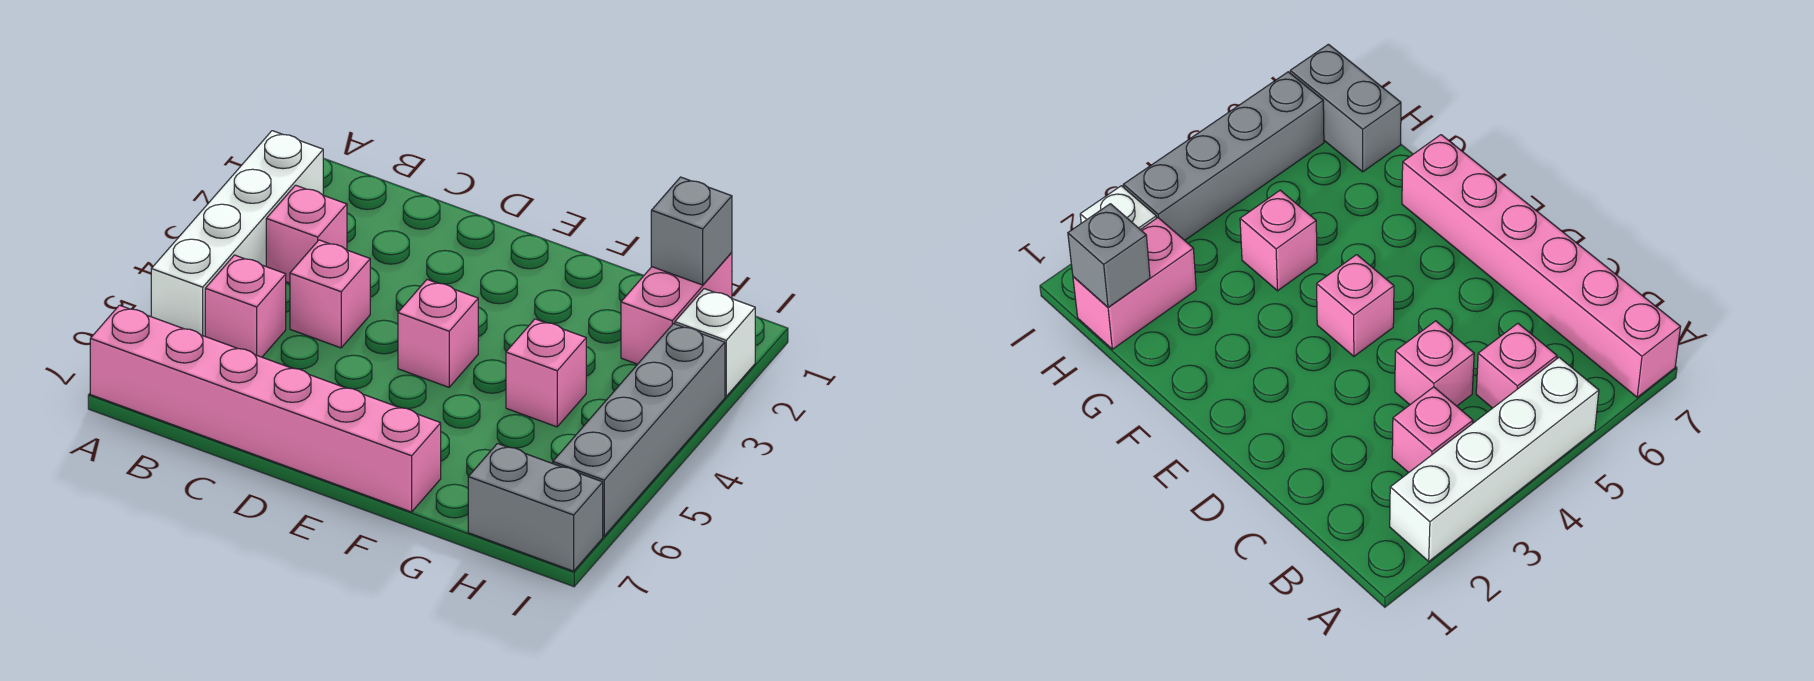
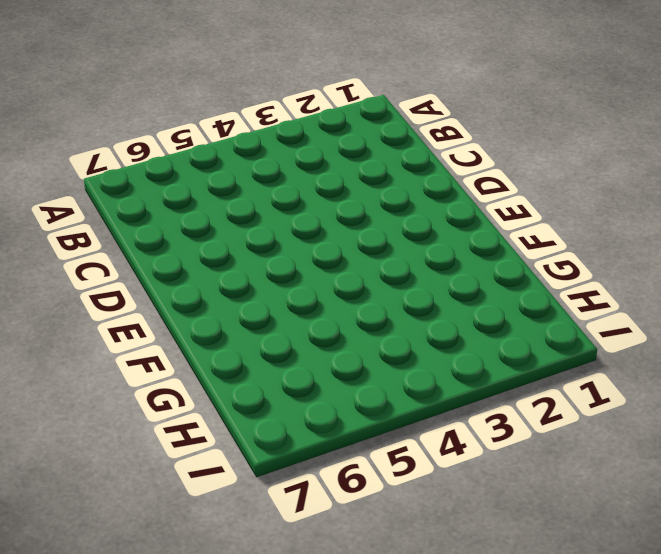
none -> white 1x4 brick [151,131,323,336]
none -> pink 1x6 brick [90,305,441,512]
none -> pink 1x1 brick [266,185,347,283]

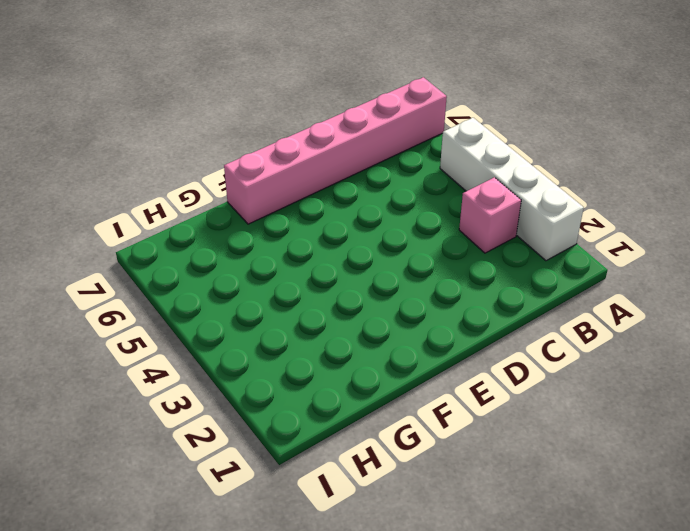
none -> pink 1x1 brick [205,255,286,357]
none -> pink 1x1 brick [290,240,370,348]
none -> pink 1x1 brick [398,280,478,387]

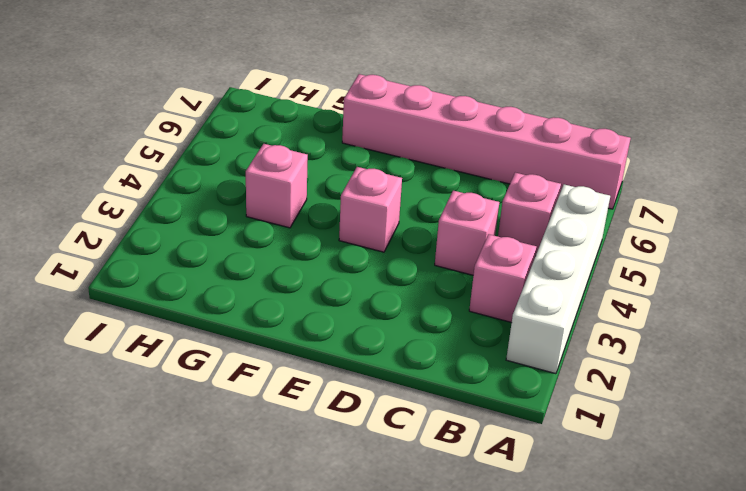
none -> pink 1x2 brick [621,252,732,364]
none -> grey 1x2 brick [468,444,603,571]
none -> white 1x1 brick [675,289,755,396]

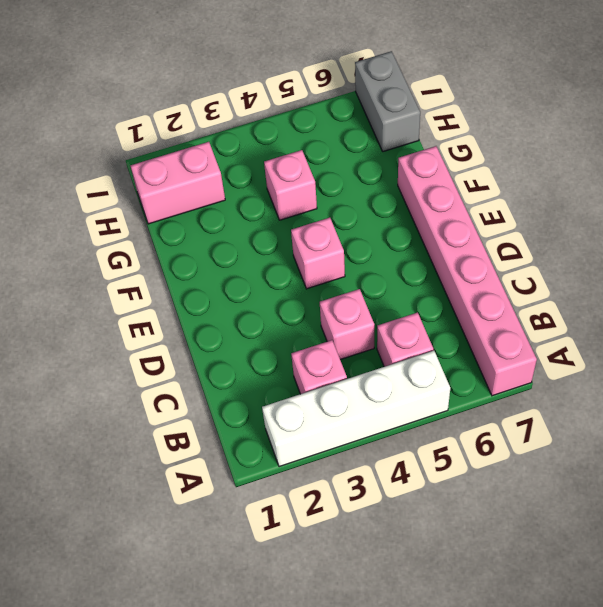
none -> white 1x1 brick [675,289,755,396]
none -> grey 1x4 brick [553,324,725,536]
none -> grey 1x1 brick [651,177,732,285]

